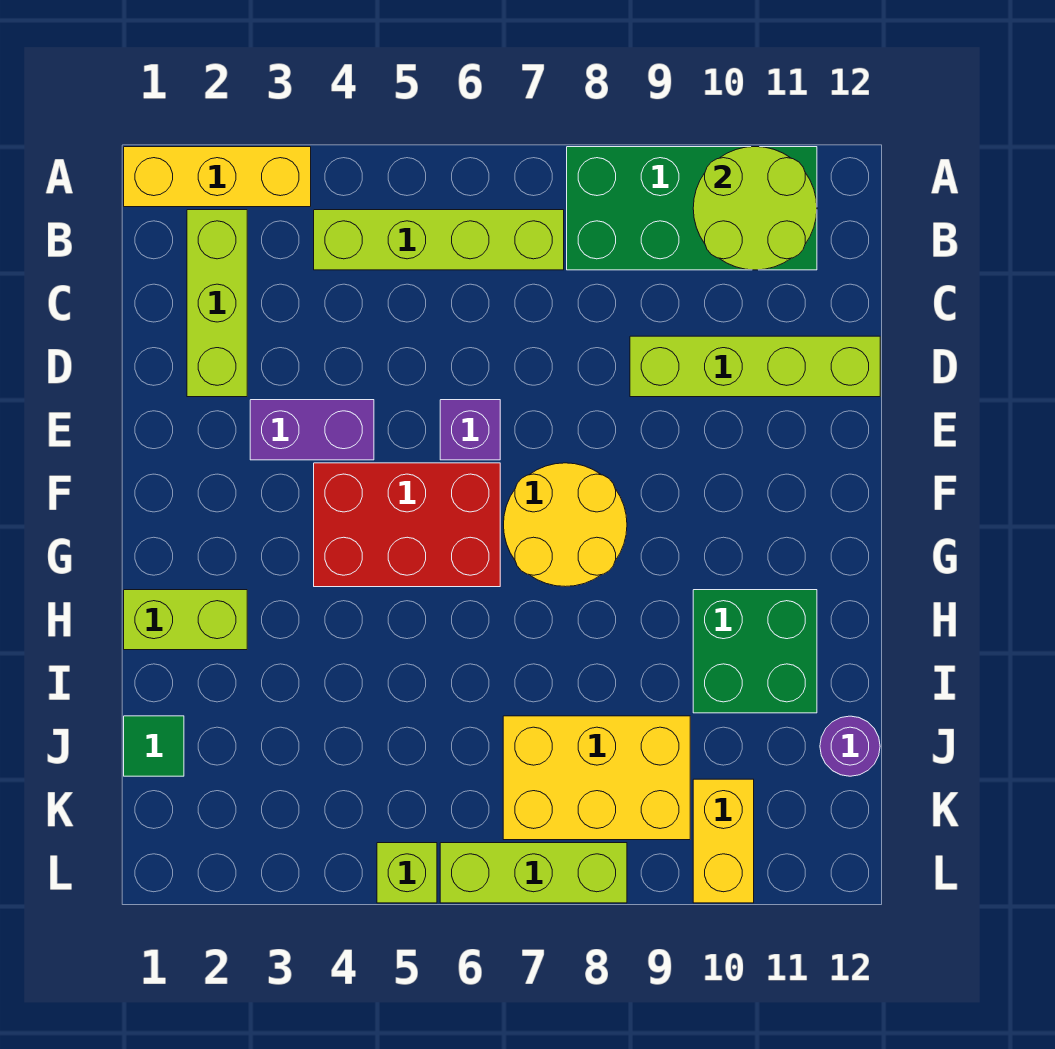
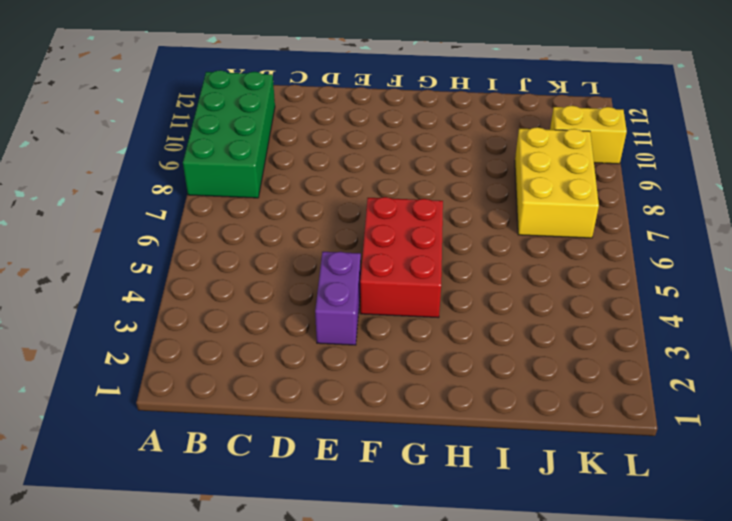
none -> yellow 1x3 brick [124,147,311,207]
none -> lime 1x3 brick [187,210,247,397]
none -> lime 1x4 brick [314,210,564,270]

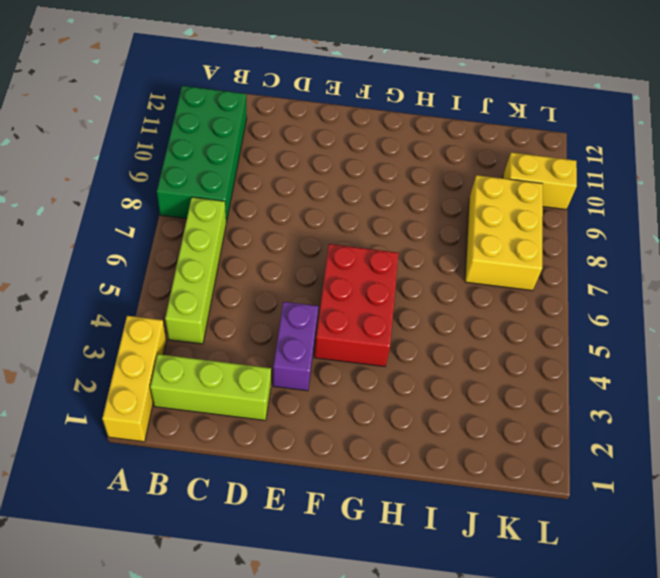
none -> lime 1x4 brick [630,336,880,397]
none -> purple 1x1 brick [440,400,500,460]
none -> yellow 2x2 round brick [504,463,627,587]

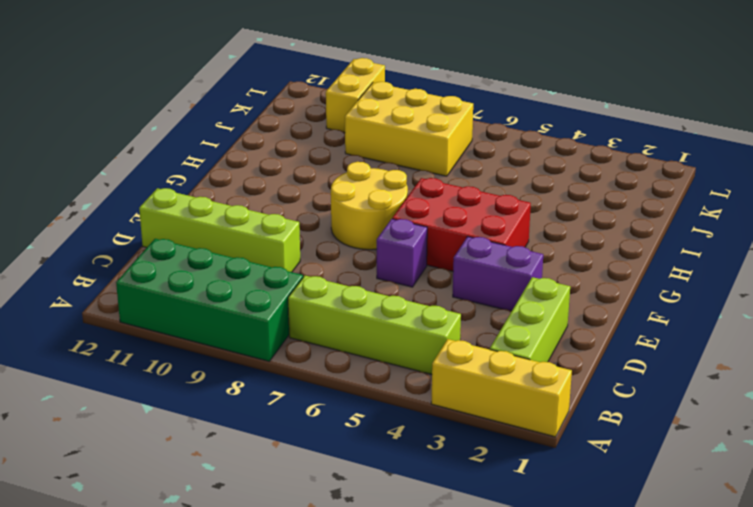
none -> lime 1x2 brick [124,590,247,650]
none -> green 2x2 brick [693,590,817,713]
none -> green 1x1 tile [124,716,184,776]

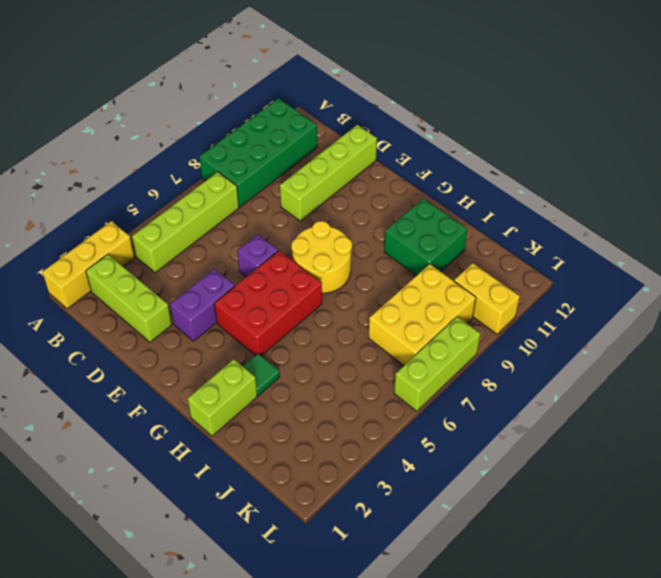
green 1x1 tile [243,354,280,396] -> green 1x1 tile moved to [124,716,184,776]
none -> purple 1x1 round brick [820,716,880,776]
none -> lime 1x1 brick [377,843,437,903]
none -> lime 2x2 round brick [693,147,817,270]

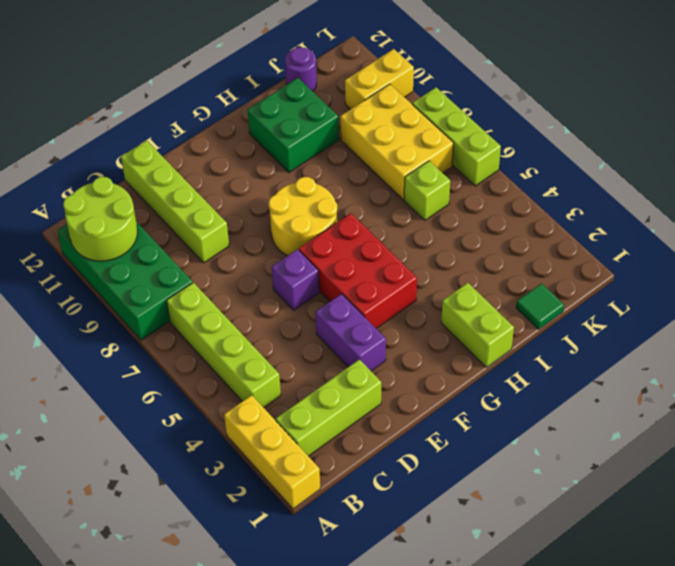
lime 1x1 brick [404,161,450,220] -> lime 1x1 brick moved to [377,843,437,903]

